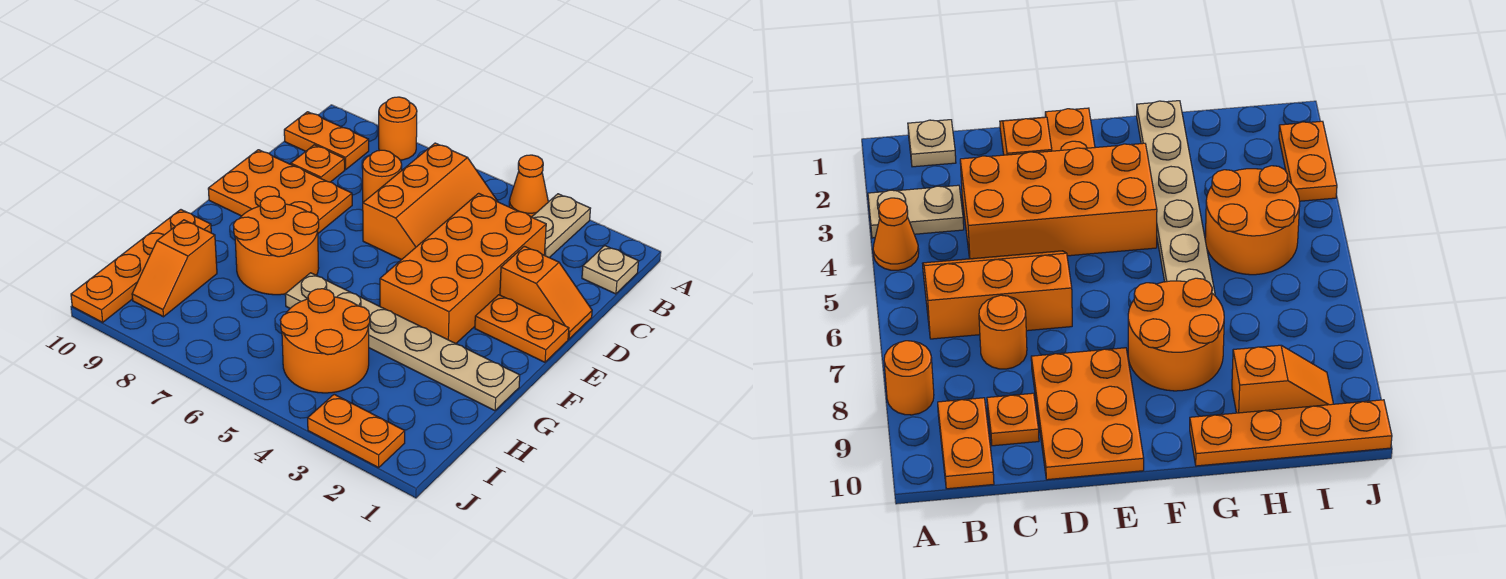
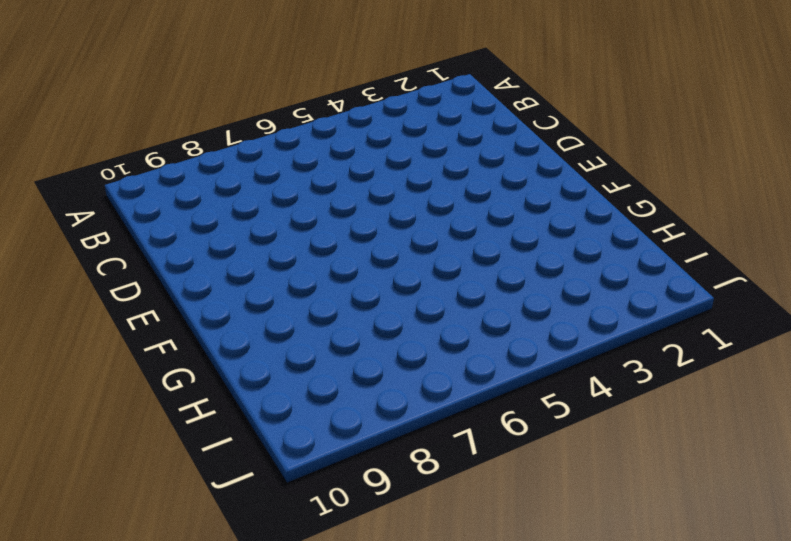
none -> tan 1x2 plate [532,194,590,258]
none -> orange 1x1 cone [509,155,548,217]
none -> orange 1x1 round brick [379,97,417,160]

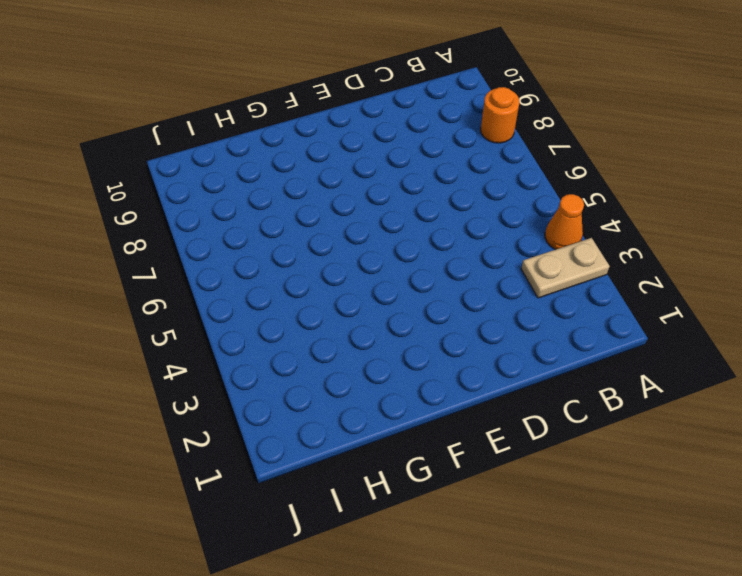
none -> tan 1x1 plate [582,246,639,294]
none -> orange 2x3 slope [363,143,498,260]
none -> orange 1x2 plate [284,112,369,170]

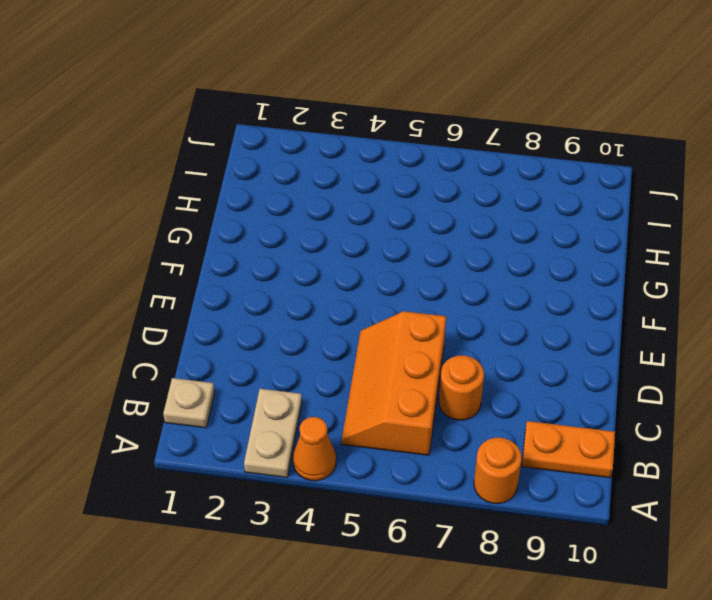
none -> orange 2x4 brick [380,193,546,343]
none -> orange 1x1 plate [291,145,345,182]
none -> orange 1x2 slope [500,246,592,339]

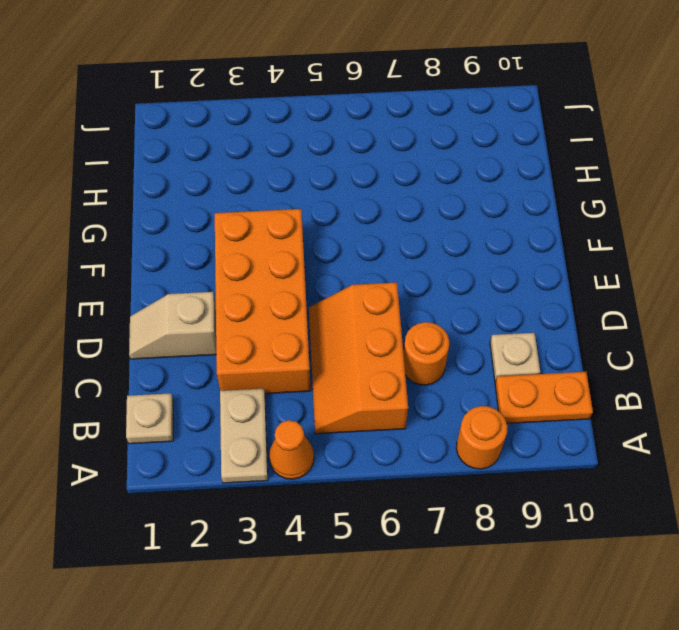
tan 1x1 plate [490,333,540,381] -> orange 1x1 plate [291,145,345,182]
tan 1x2 slope [129,292,216,359] -> orange 1x2 slope [500,246,592,339]
none -> orange 2x3 plate [208,150,352,233]
none -> orange 1x2 plate [475,295,569,362]
none -> orange 2x2 round brick [233,196,319,295]

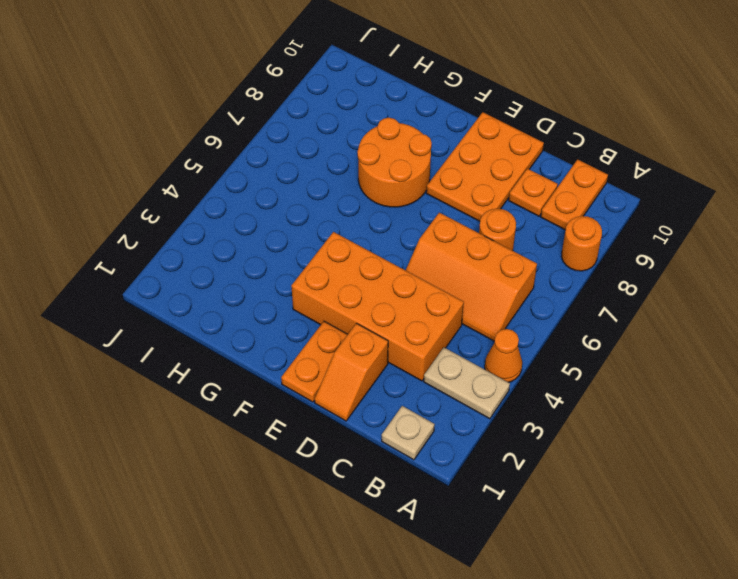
none -> tan 1x6 plate [285,273,520,411]
none -> orange 1x4 plate [71,210,211,322]
none -> orange 2x2 round brick [280,289,370,393]

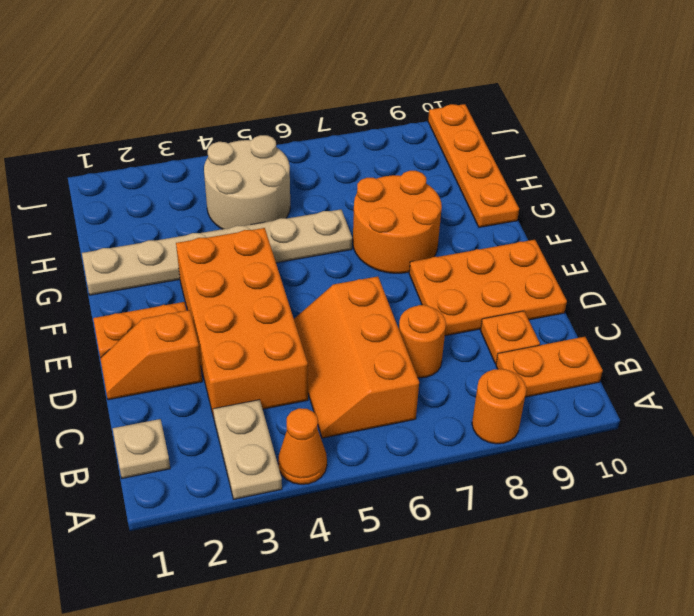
tan 2x2 round brick [204,135,290,229] -> orange 2x2 round brick [280,289,370,393]
none -> orange 1x2 slope [132,220,217,317]
none -> orange 1x2 plate [308,394,405,468]

